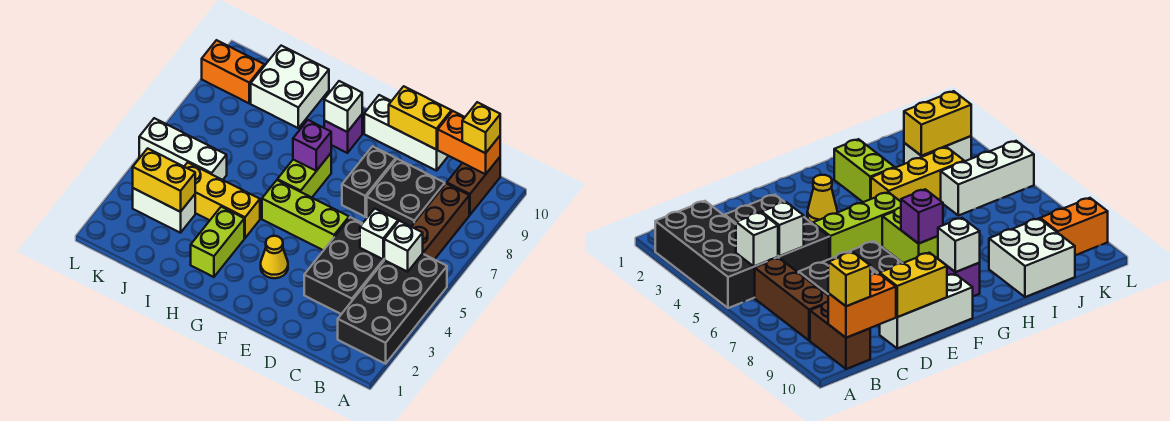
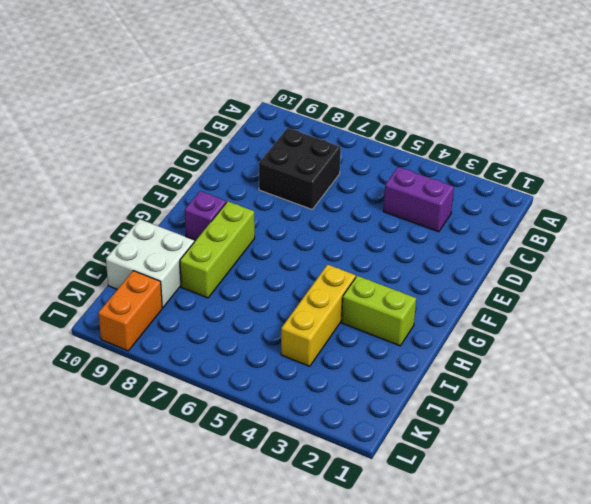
purple 1x2 brick [383,167,454,232] -> black 2x3 brick [304,217,384,314]
lime 1x3 brick [180,202,255,298] -> lime 1x3 brick moved to [262,180,349,250]
none -> black 2x4 brick [338,254,447,364]
none -> brown 1x3 brick [412,183,469,260]
none -> brown 1x2 brick [447,157,500,215]

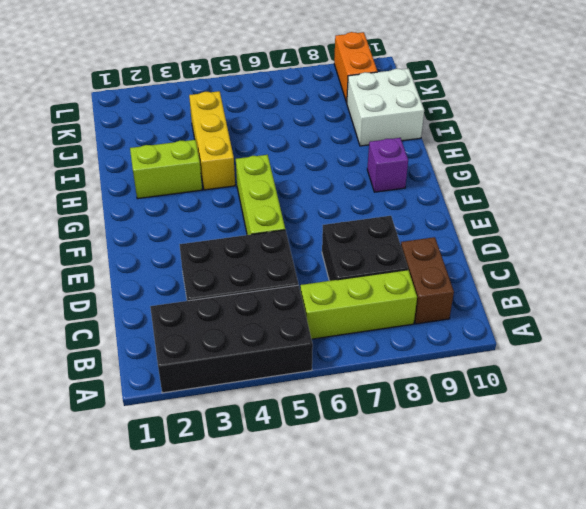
lime 1x3 brick [300,270,417,339] -> brown 1x3 brick [412,183,469,260]
brown 1x2 brick [401,237,454,324] -> brown 1x2 brick turned to [447,157,500,215]
none -> white 1x3 brick [364,95,448,171]
none -> black 1x2 brick [342,146,396,217]
none -> yellow 1x1 cone [261,236,288,278]

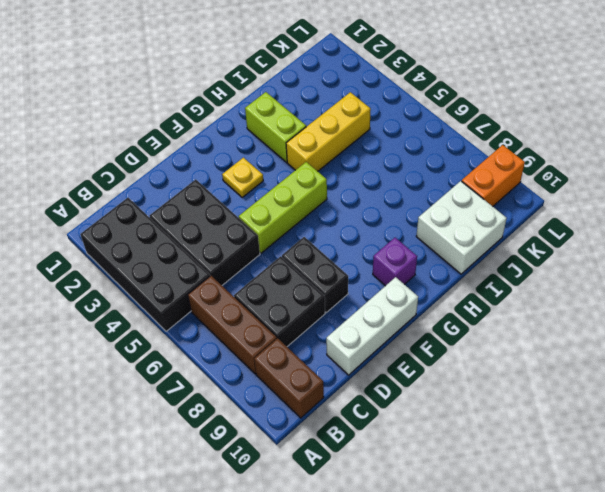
yellow 1x1 plate [222,158,263,197] -> yellow 1x1 cone [261,236,288,278]
none -> lime 1x2 brick [277,153,331,197]
none -> white 1x2 brick [133,188,195,233]
none -> white 1x3 brick [139,118,227,180]

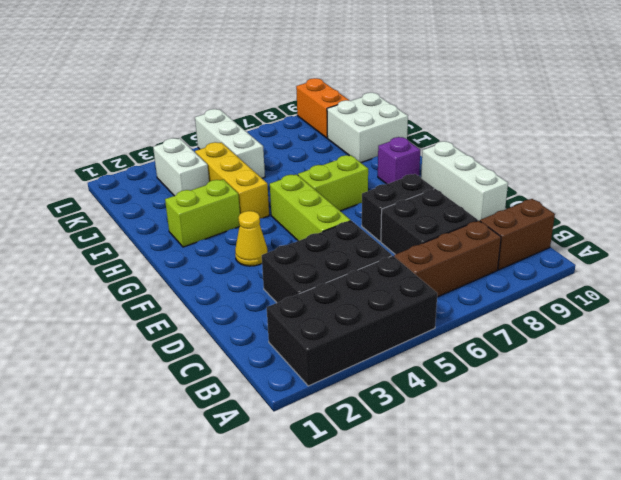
none -> white 1x1 brick [384,221,423,272]
none -> orange 1x2 brick [438,111,500,174]
none -> white 1x1 brick [360,209,398,259]

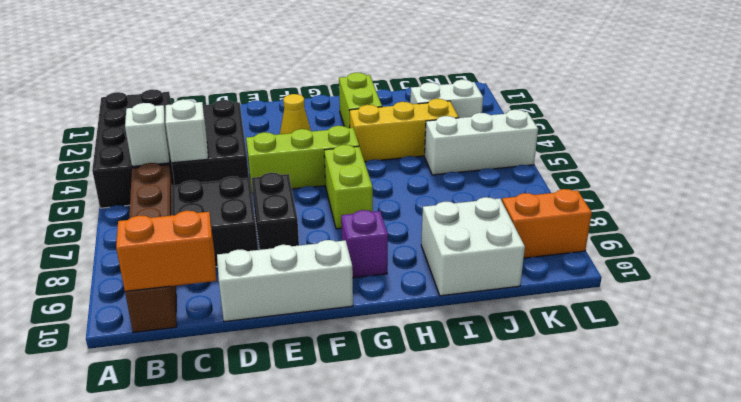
none -> yellow 1x2 brick [389,86,451,150]
none -> purple 1x1 brick [293,120,331,171]
none -> white 1x1 brick [324,81,362,132]

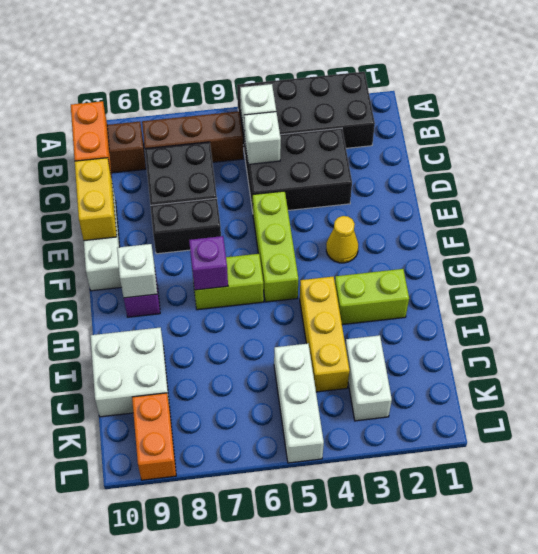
none -> yellow 1x2 brick [133,148,195,212]
none -> yellow 1x1 brick [462,102,500,153]

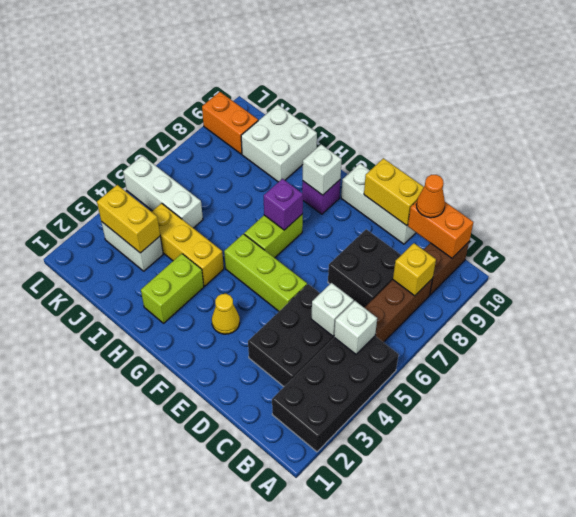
yellow 1x1 brick [393,243,436,296] -> yellow 1x1 brick moved to [462,102,500,153]
orange 1x1 cone [416,175,445,218] -> none
none -> black 1x2 brick [342,146,396,217]

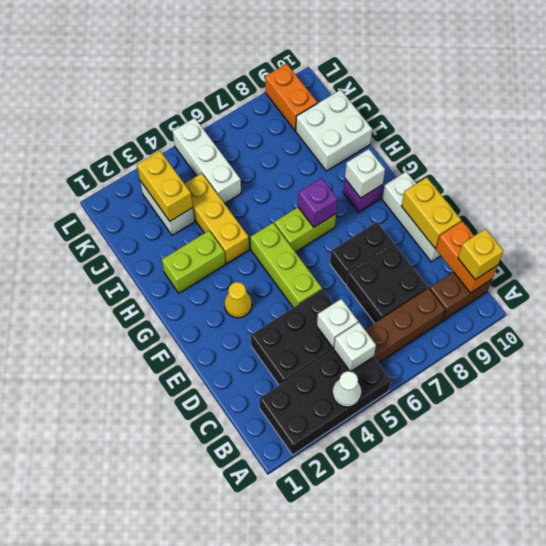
white 1x1 cone [332,371,362,407] -> none

